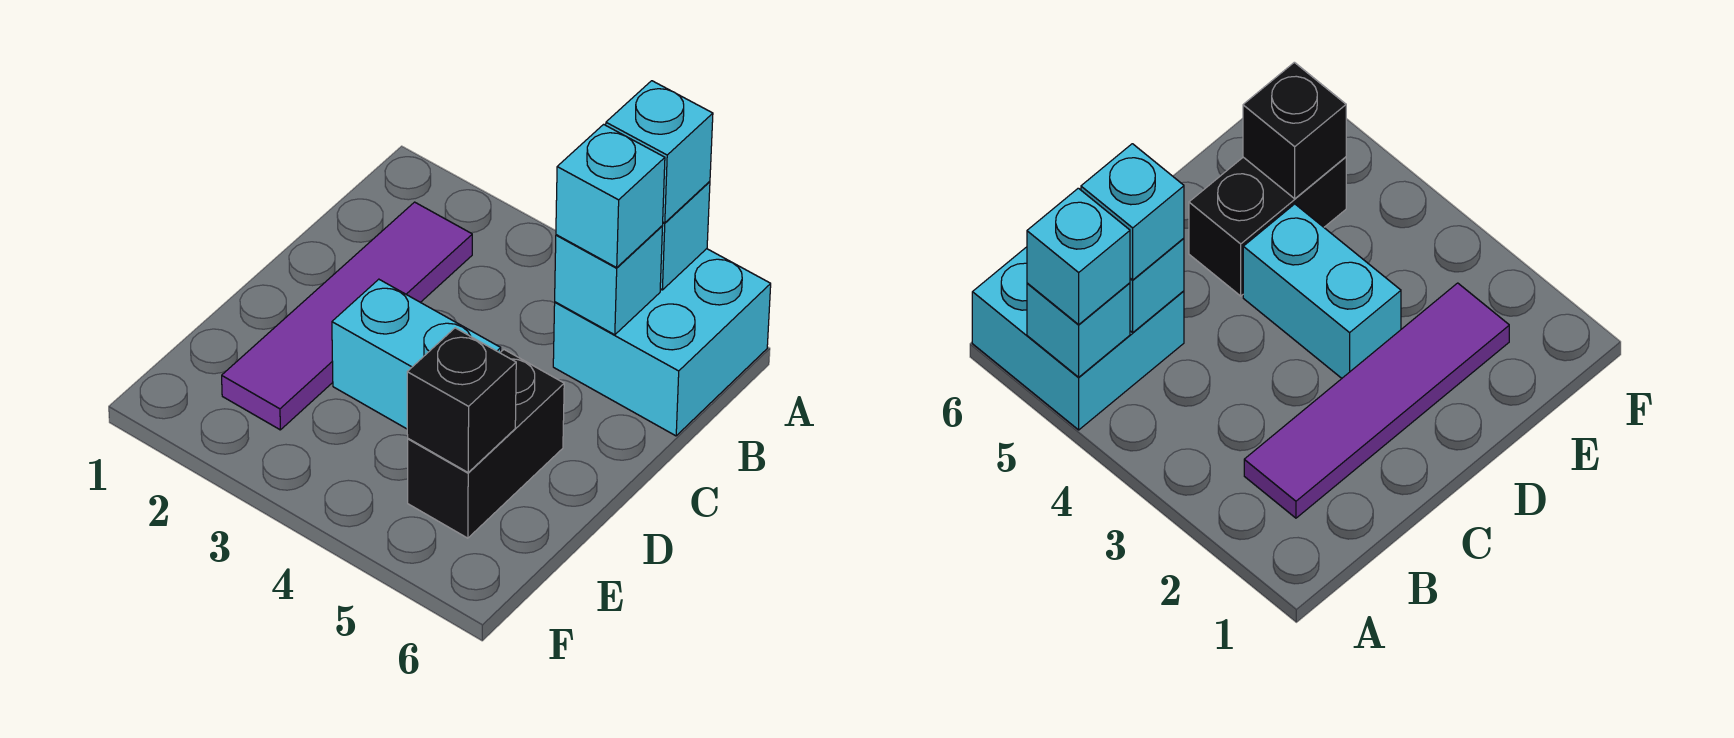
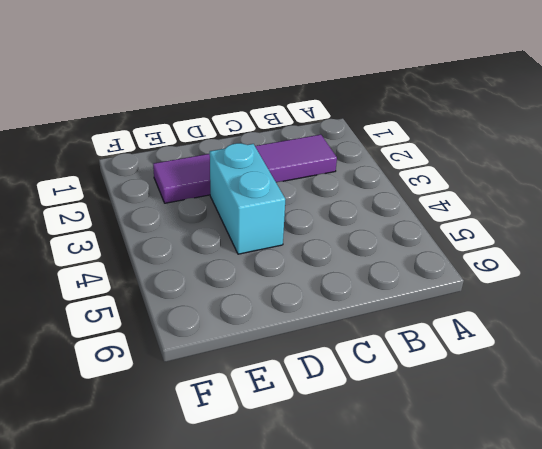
none -> cyan 2x2 brick [553,249,771,436]
none -> black 1x2 brick [408,350,564,538]

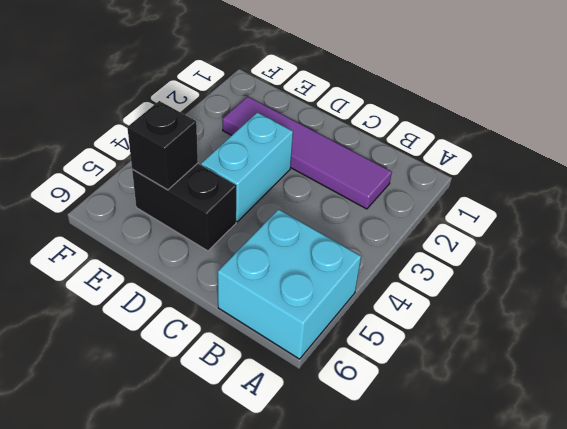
none -> cyan 1x1 brick [660,181,710,290]
none -> cyan 1x1 brick [555,226,662,335]

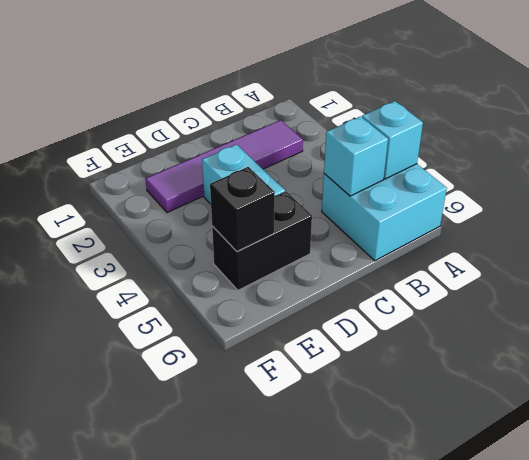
none -> cyan 1x1 brick [606,81,713,223]
none -> cyan 1x1 brick [556,124,665,268]

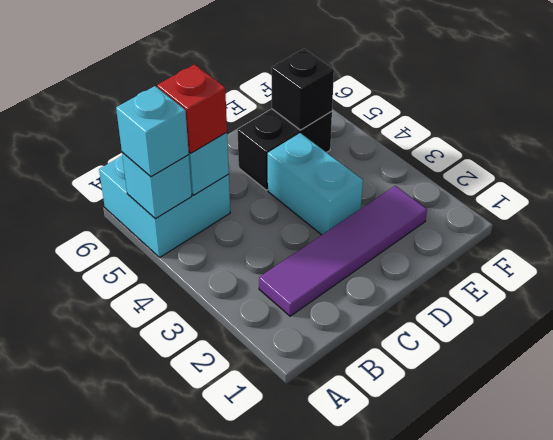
red 1x1 brick [157,64,227,153] -> cyan 1x1 brick [556,124,665,268]

